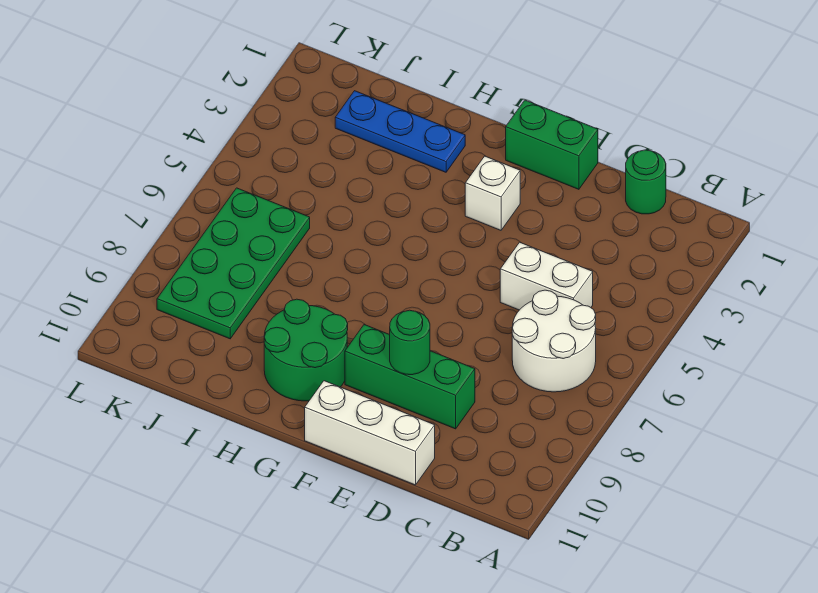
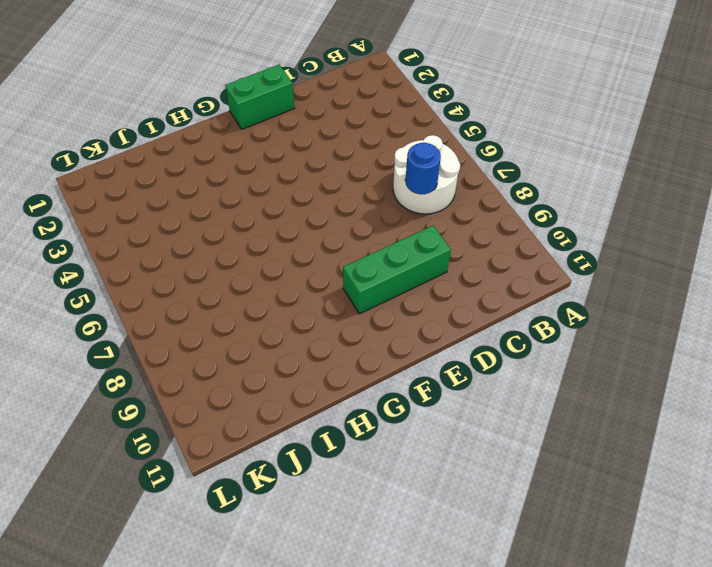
blue 1x1 round brick [405,143,441,194] -> none
none -> green 1x1 round brick [626,150,666,214]
none -> white 1x2 brick [500,242,593,310]

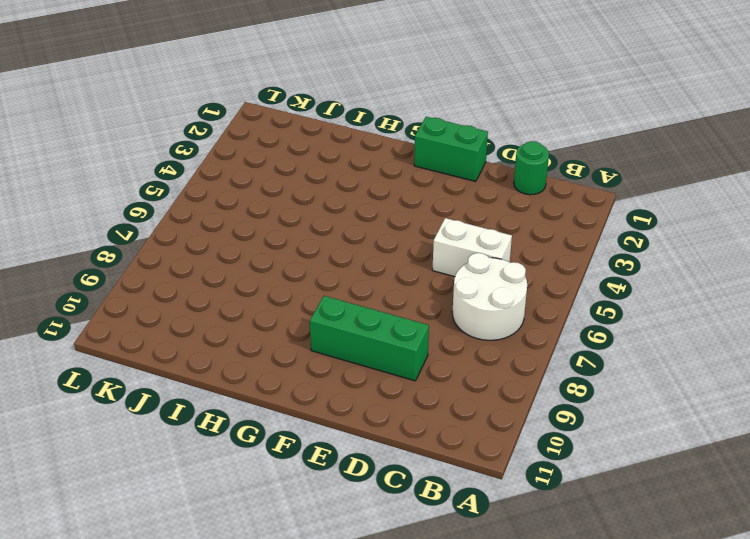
none -> white 1x3 brick [305,381,435,485]
none -> white 1x1 brick [465,156,520,230]

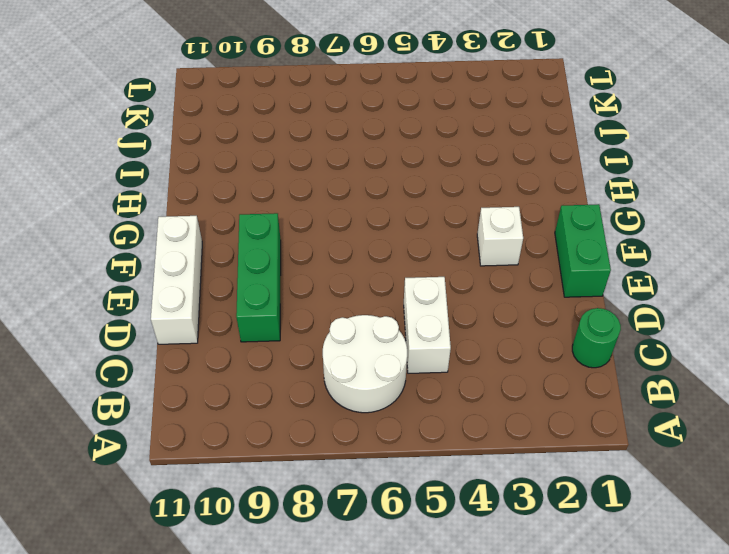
none -> green 2x2 round brick [264,299,348,401]
none -> blue 1x3 plate [335,91,465,172]

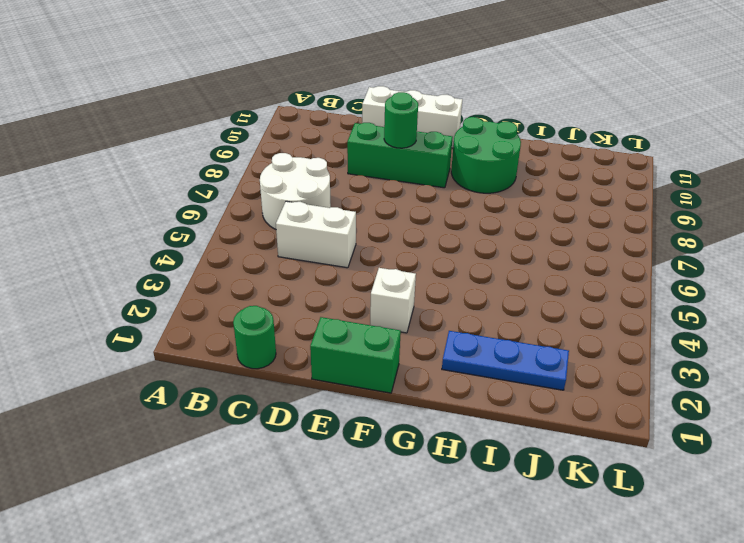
none -> green 2x4 plate [157,188,310,339]

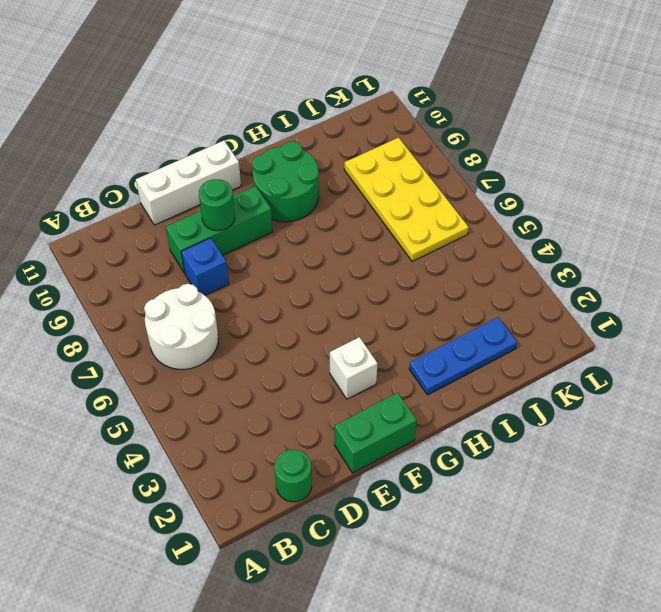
blue 1x1 brick [181,238,229,295] -> none
yellow 2x4 plate [344,138,469,261] -> green 2x4 plate [157,188,310,339]
none -> white 1x2 brick [500,242,593,310]

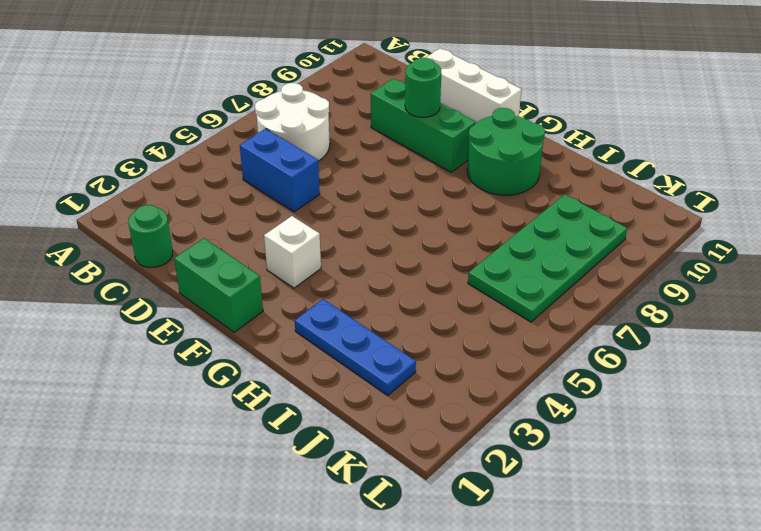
blue 1x2 brick [240,129,320,212] -> white 1x2 brick [500,242,593,310]

